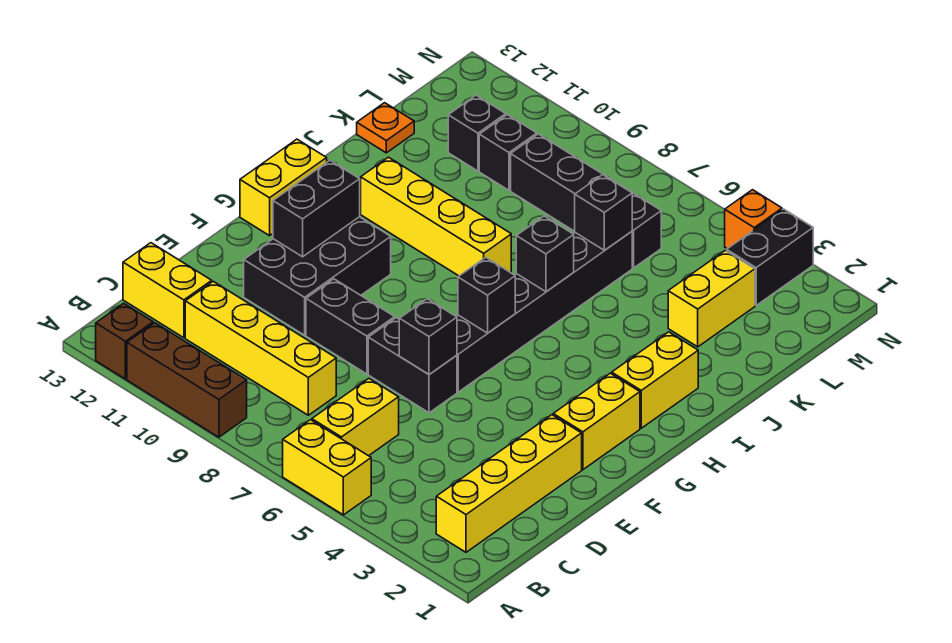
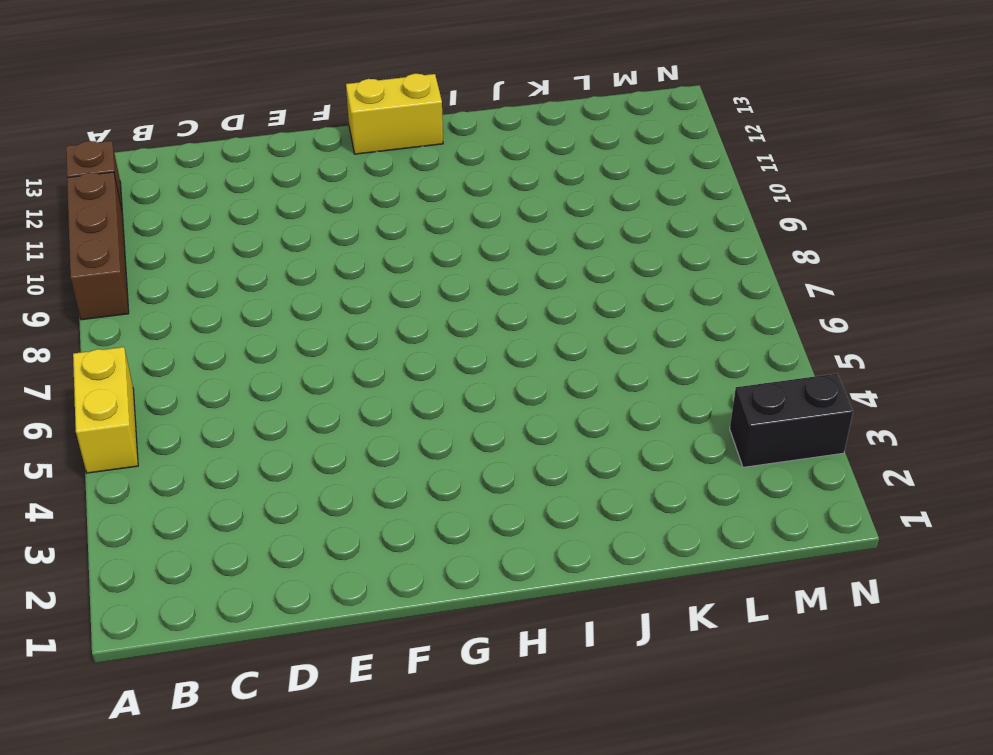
none -> yellow 1x4 brick [436,415,582,552]
none -> yellow 1x2 brick [312,379,399,456]
none -> yellow 1x4 brick [185,281,336,415]

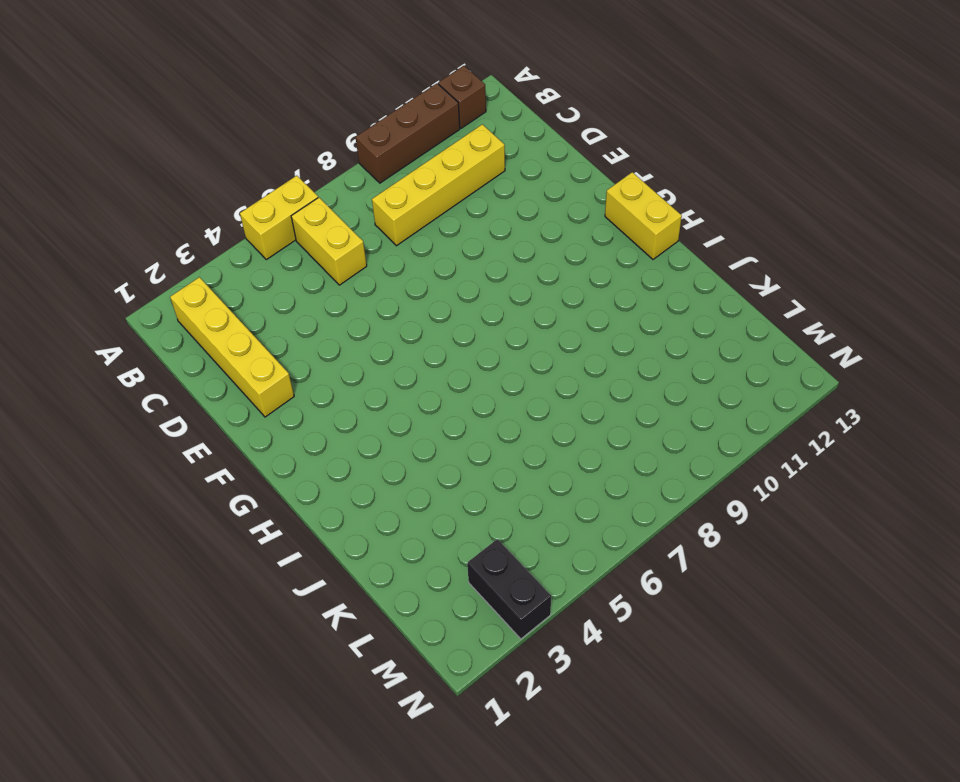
none -> yellow 1x2 brick [123,243,212,338]
none -> black 1x2 brick [368,318,457,413]
none -> black 1x2 brick [306,279,395,374]

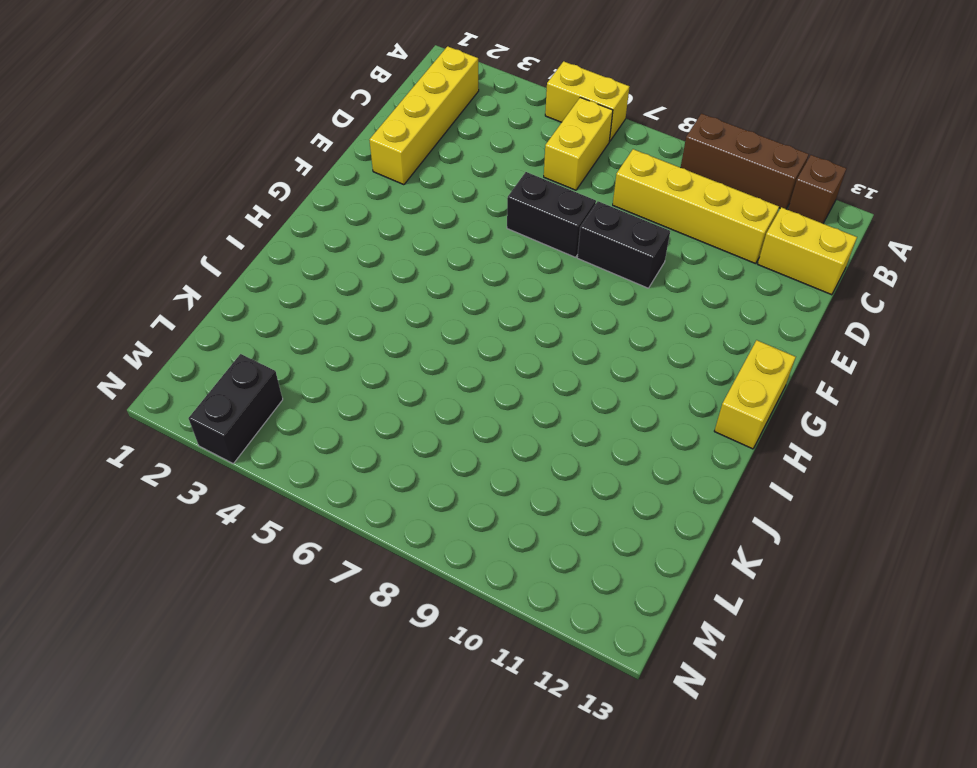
none -> black 2x3 brick [244,217,391,335]
none -> yellow 1x2 brick [553,373,640,470]
none -> black 1x6 brick [456,231,632,392]

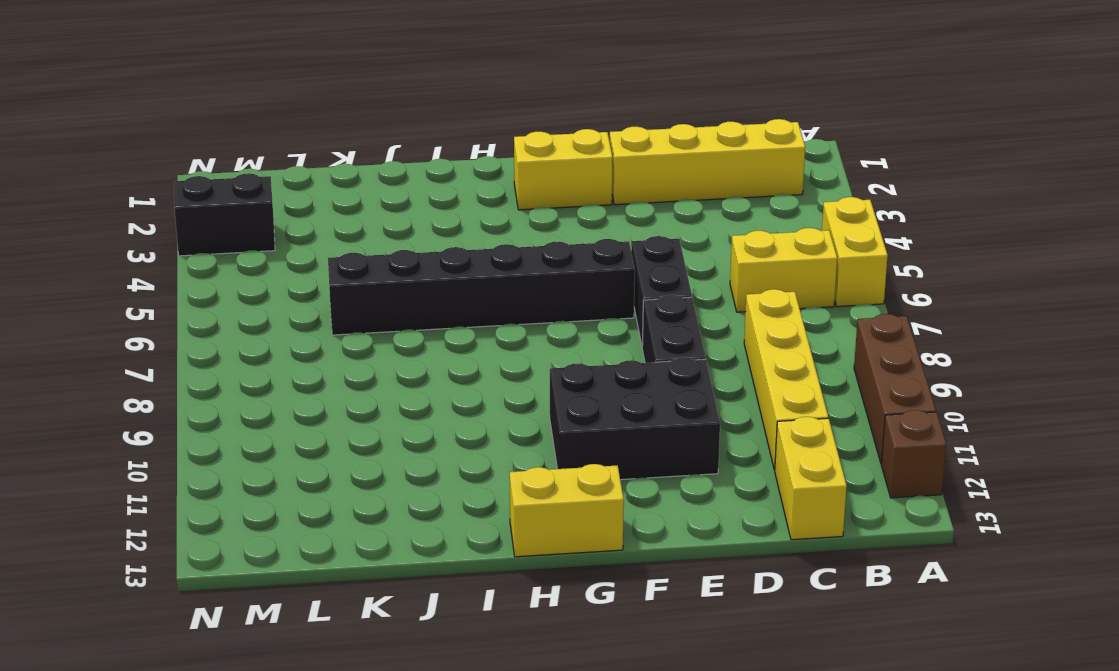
none -> yellow 1x2 brick [612,332,698,428]
none -> yellow 1x4 brick [361,157,511,276]
none -> yellow 1x2 brick [668,251,755,347]

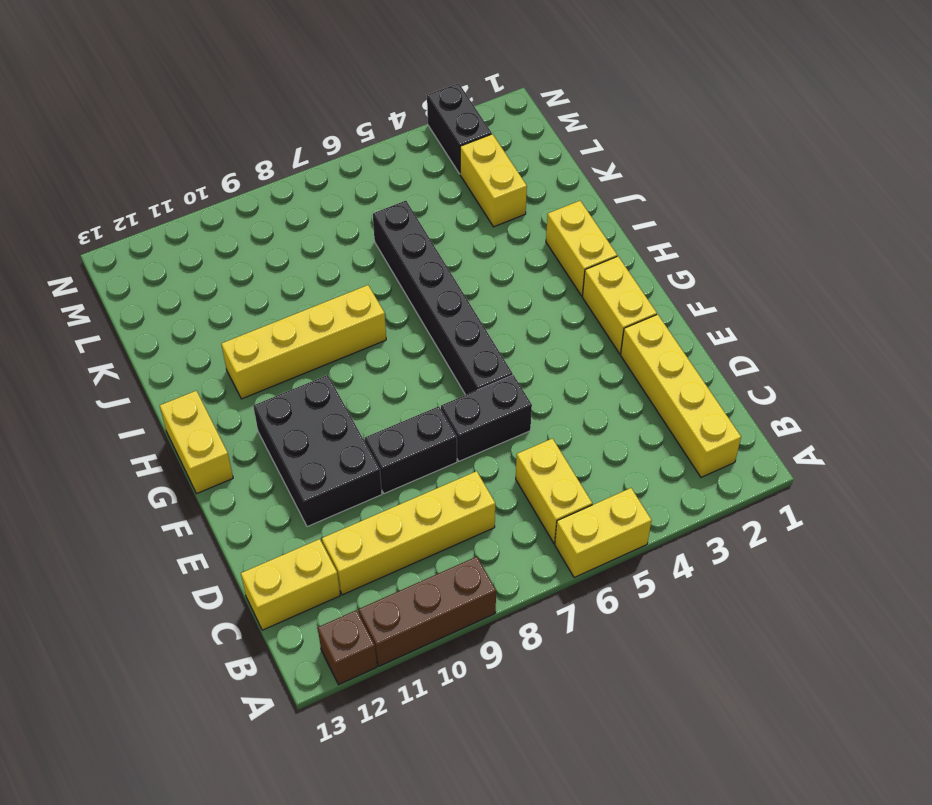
none -> orange 1x1 plate [357,103,414,153]
none -> black 1x4 brick [511,134,661,268]
none -> black 1x1 brick [479,115,537,190]

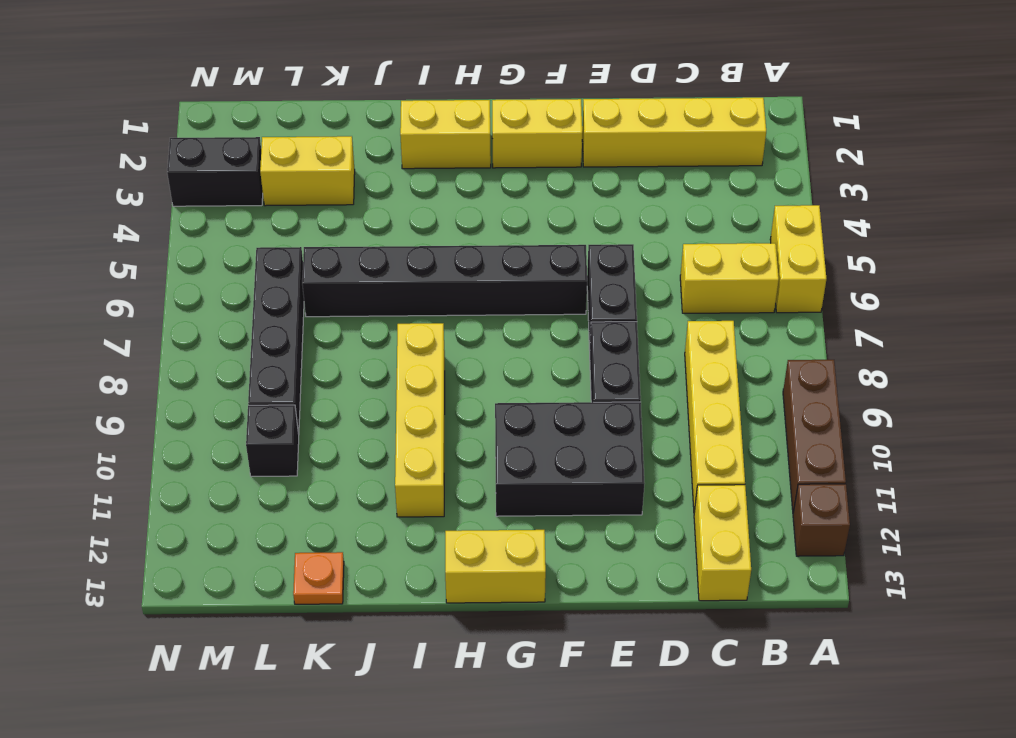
none -> black 1x1 brick [448,95,506,171]
none -> orange 1x1 brick [725,190,782,249]
none -> black 1x1 brick [399,299,457,375]

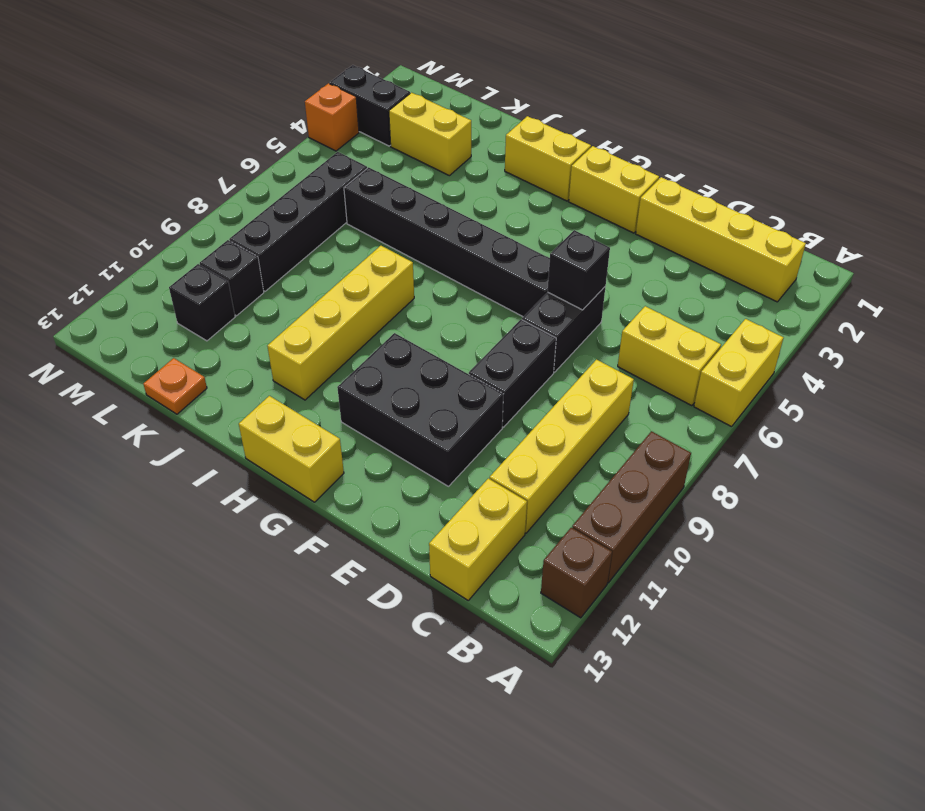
none -> black 1x2 brick [273,161,360,257]
none -> black 1x1 brick [458,257,515,333]
none -> black 1x1 brick [516,216,574,292]

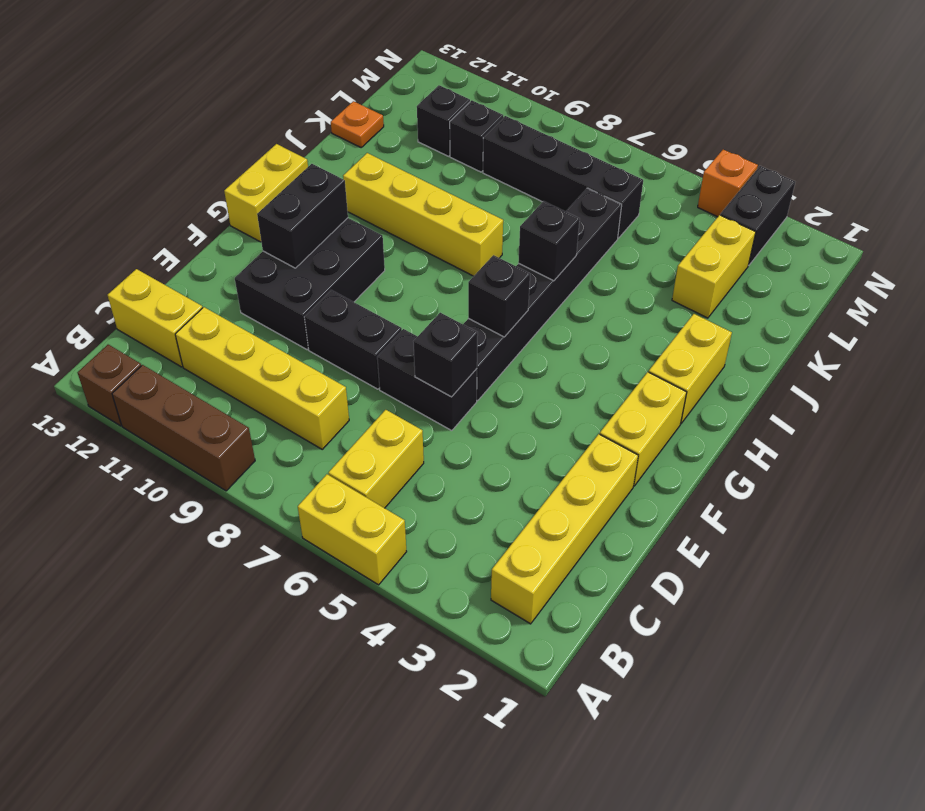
none -> black 1x1 brick [575,175,632,250]

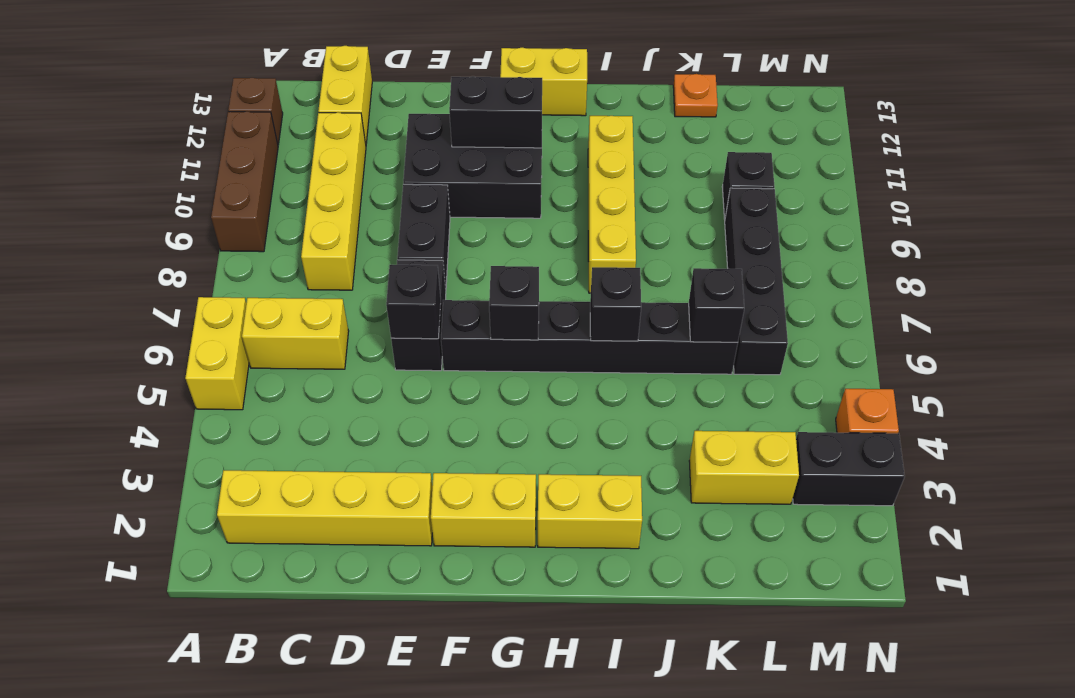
none -> black 1x1 brick [448,95,506,171]

